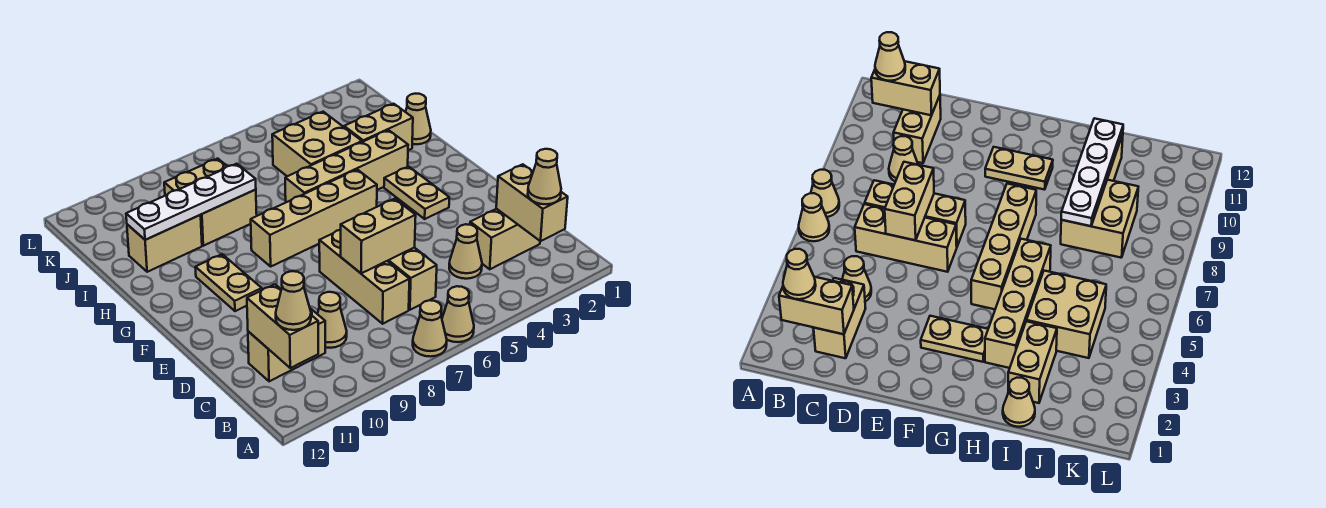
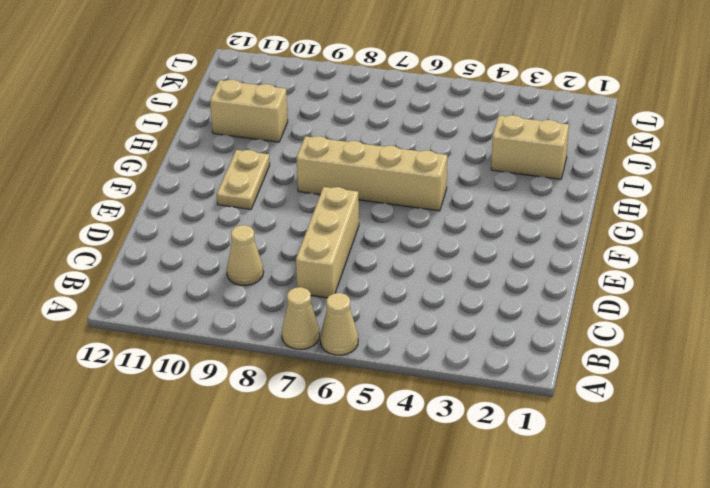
none -> tan 1x2 brick [470,209,540,269]
none -> tan 1x1 cone [449,224,482,279]
none -> tan 1x3 brick [388,248,437,310]

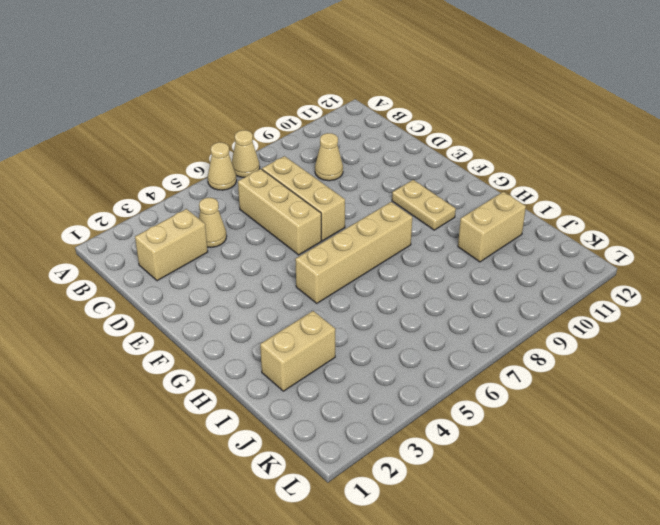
none -> tan 1x2 brick [248,308,325,381]
none -> tan 1x2 plate [384,167,449,219]
none -> tan 1x4 brick [285,130,408,202]

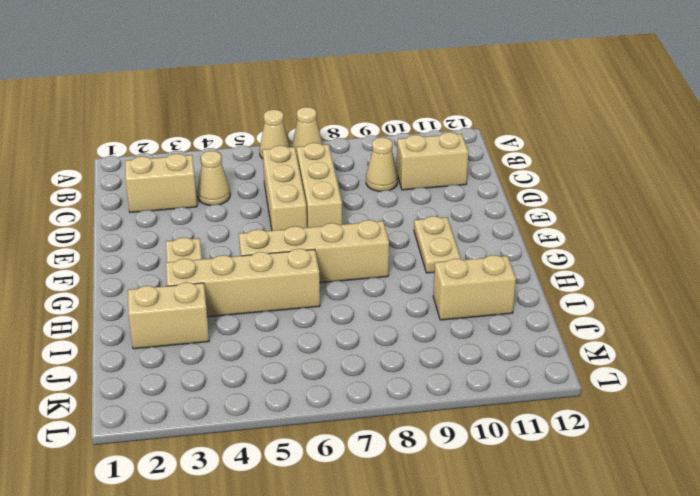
none -> tan 1x1 cone [406,94,431,144]
none -> tan 2x2 brick [272,112,362,176]
none -> tan 2x2 brick [164,159,257,246]

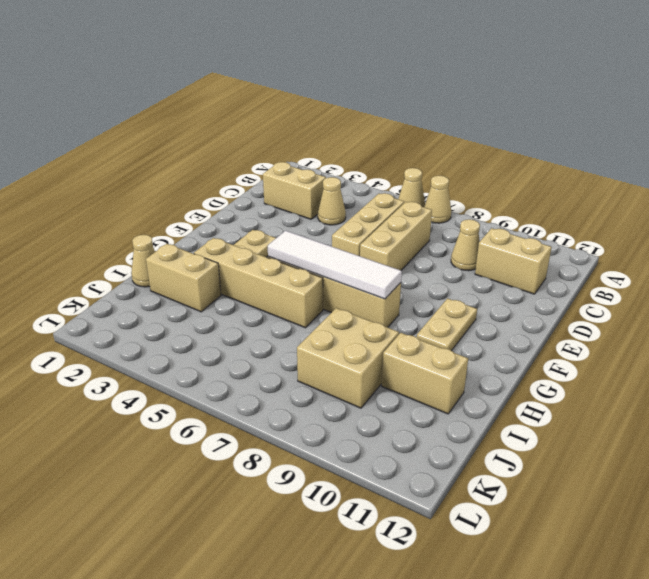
white 1x4 tile [268,231,402,299] -> none
none -> tan 2x2 brick [272,112,362,176]
none -> tan 1x2 brick [496,164,568,241]
none -> tan 1x2 brick [247,284,318,368]

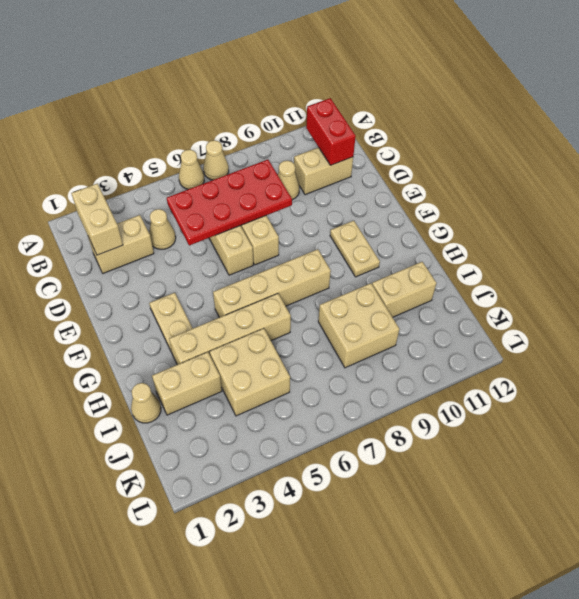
red 1x2 brick [306,98,356,165] -> tan 1x2 brick [247,284,318,368]
red 2x4 plate [167,160,292,245] -> tan 1x2 brick [341,199,416,273]
none -> white 1x4 plate [126,164,256,240]
none -> tan 1x1 cone [528,149,561,204]
none -> tan 1x1 cone [276,271,311,330]

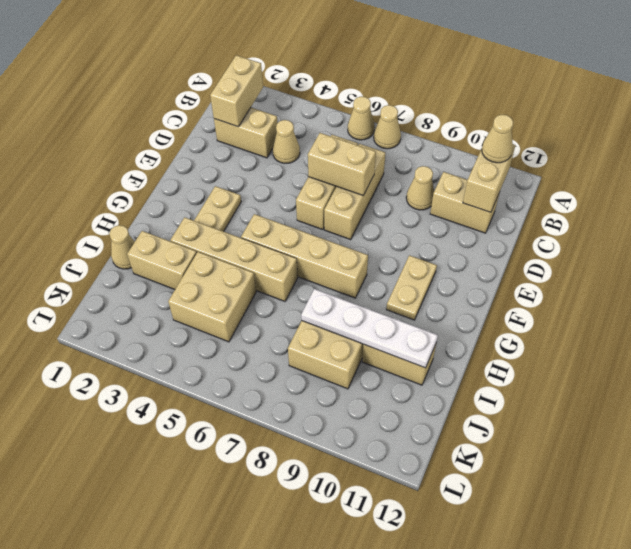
none -> tan 1x1 cone [528,149,561,204]

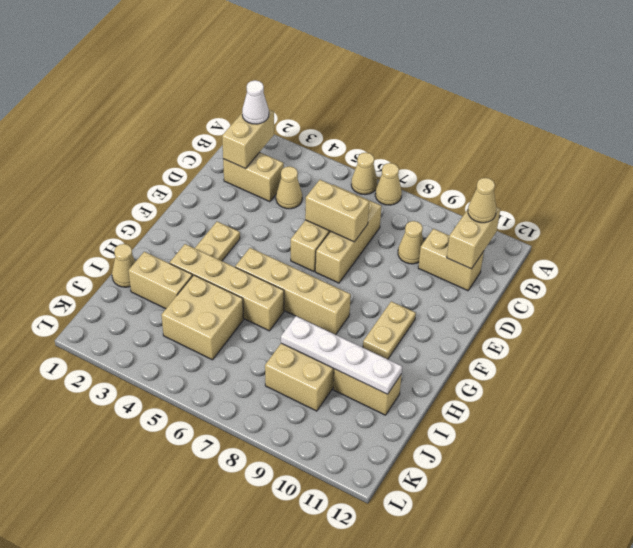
white 1x1 cone [242,80,269,124] -> tan 1x1 cone [528,149,561,204]

